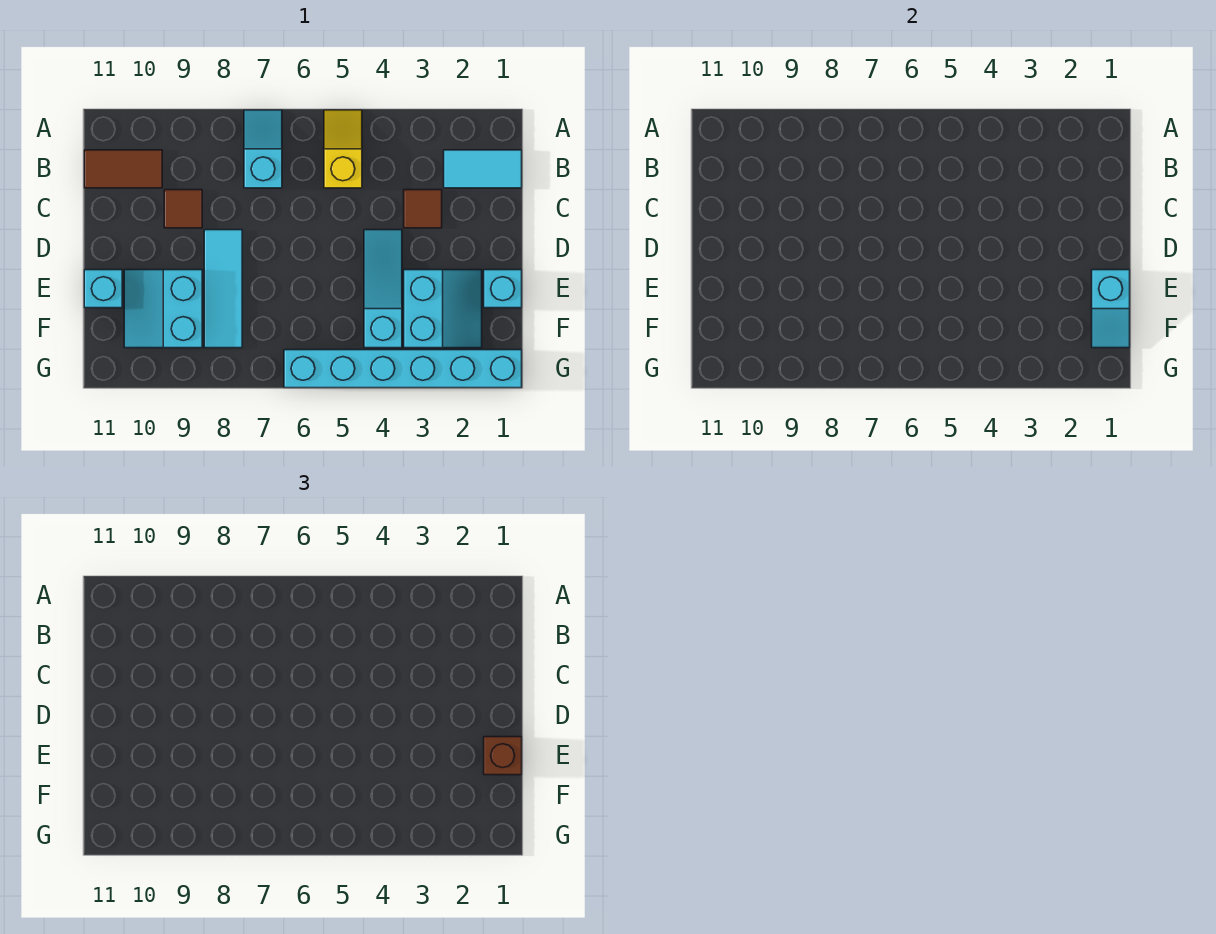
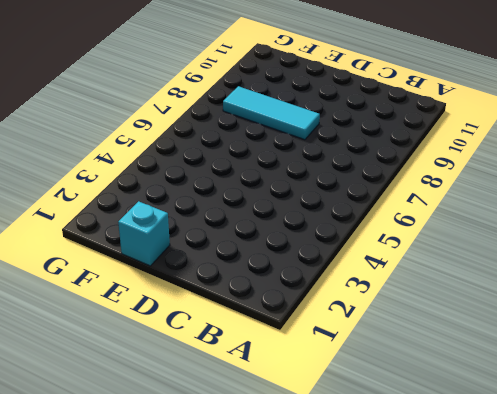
none -> yellow 1x2 slope [324,110,362,188]
none -> cyan 1x2 slope [244,110,282,188]
none -> cyan 1x2 tile [444,150,522,188]

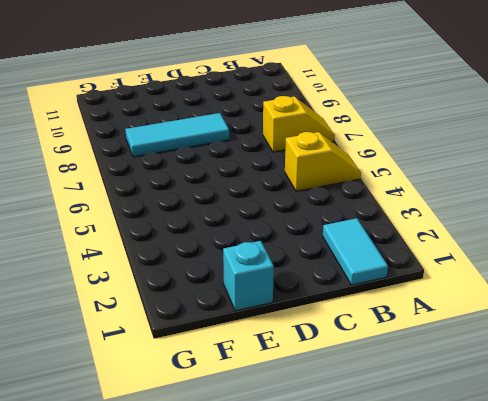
yellow 1x2 slope [263,96,335,152] -> cyan 1x2 slope [244,110,282,188]
none -> brown 1x2 tile [84,150,162,188]
none -> brown 1x1 tile [404,190,442,228]
none -> brown 1x1 tile [164,190,202,228]

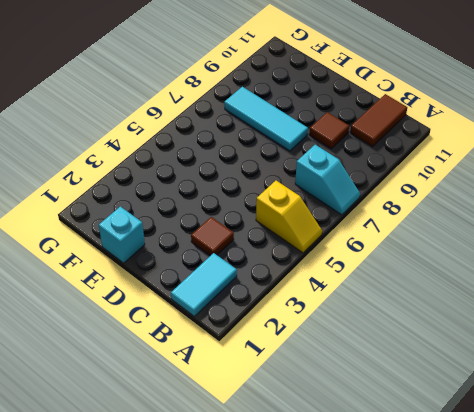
none -> cyan 1x3 slope [364,230,402,348]
none -> cyan 2x2 slope [404,270,482,348]
none -> cyan 2x2 slope [124,270,202,348]

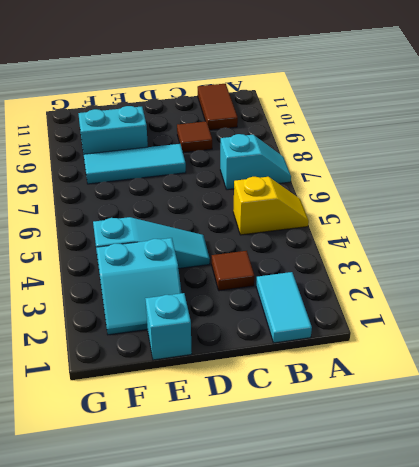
none -> cyan 1x1 brick [84,270,122,308]
none -> cyan 1x6 brick [284,350,522,388]
none -> cyan 1x2 slope [1092,270,1130,348]

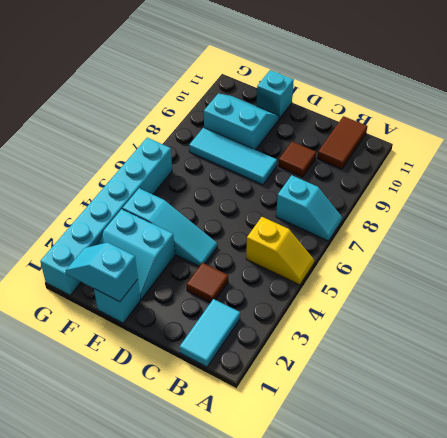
none -> brown 1x1 brick [484,737,522,775]

